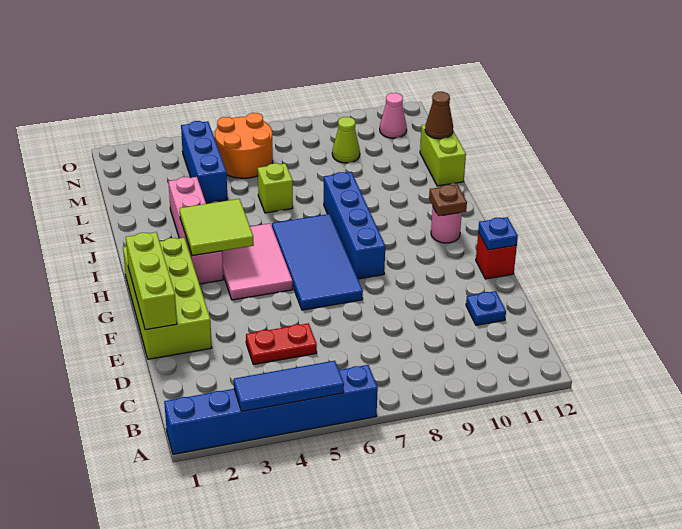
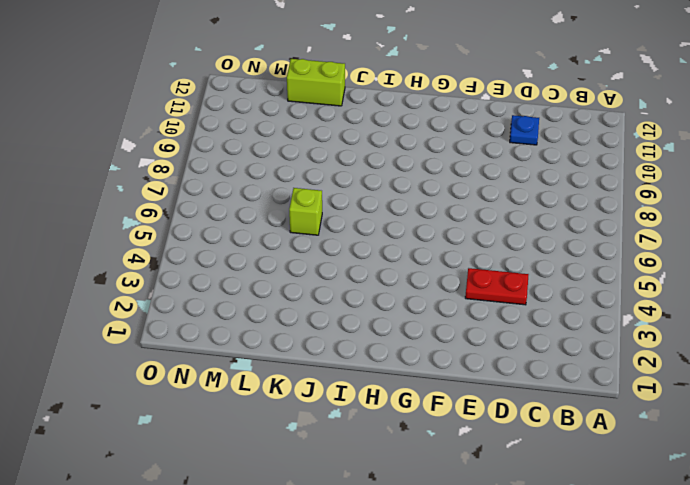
red 1x2 plate [465,268,529,305] -> red 1x2 plate turned to [246,323,317,365]
none -> blue 1x6 brick [164,365,378,454]
none -> lime 2x4 brick [123,238,212,359]
none -> blue 2x4 tile [272,214,363,310]

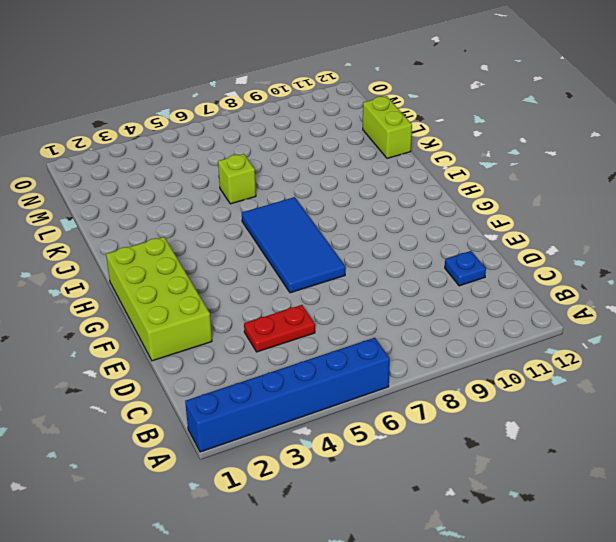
none -> red 1x1 brick [476,232,517,279]
none -> pink 2x3 tile [222,223,293,300]
none -> blue 1x4 brick [324,172,385,279]

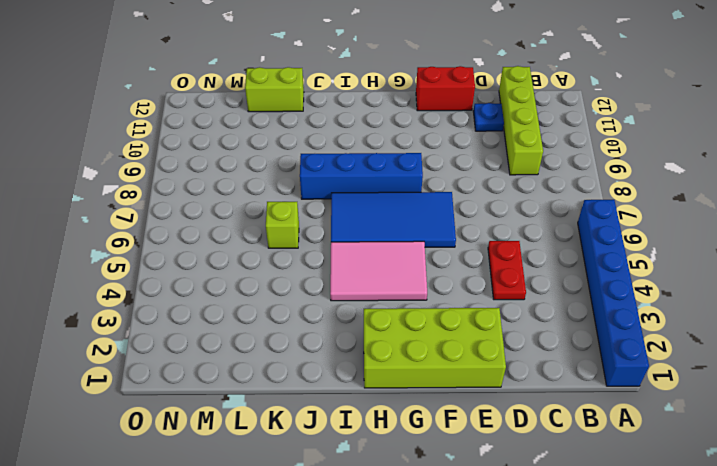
lime 1x4 brick [499,66,543,175] -> none
red 1x2 brick [416,66,475,111] -> red 1x1 brick [476,232,517,279]
none -> pink 1x4 brick [168,177,223,284]
none -> pink 1x1 round brick [431,208,462,243]
none -> blue 1x3 brick [181,121,228,203]

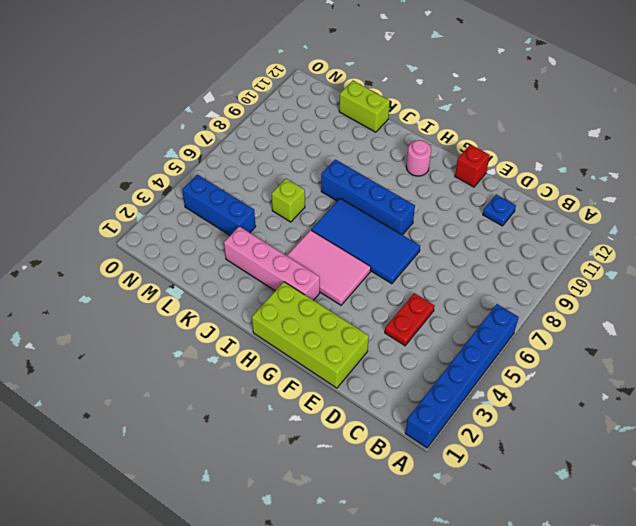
none -> orange 2x2 round brick [215,113,273,178]
none -> lime 1x1 cone [332,117,360,163]
none -> pink 1x1 cone [380,93,407,138]

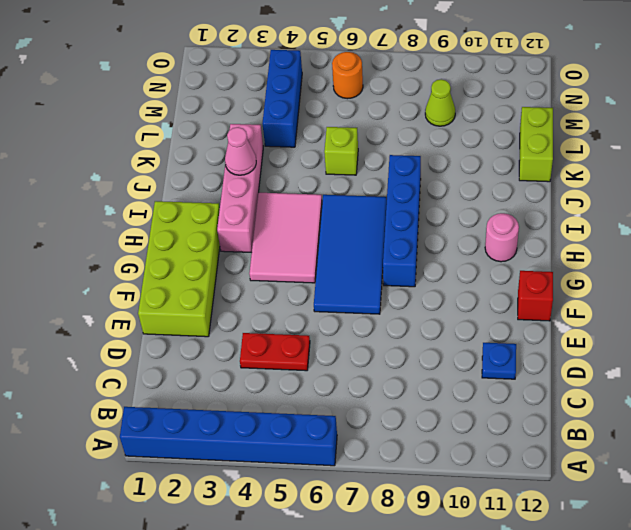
pink 1x1 cone [225,127,256,175] -> pink 1x1 cone moved to [380,93,407,138]
orange 1x1 round brick [332,52,363,99] -> orange 2x2 round brick [215,113,273,178]
none -> blue 1x3 tile [234,361,344,412]
none -> lime 1x3 brick [126,232,177,330]
none -> blue 1x1 plate [478,217,518,250]

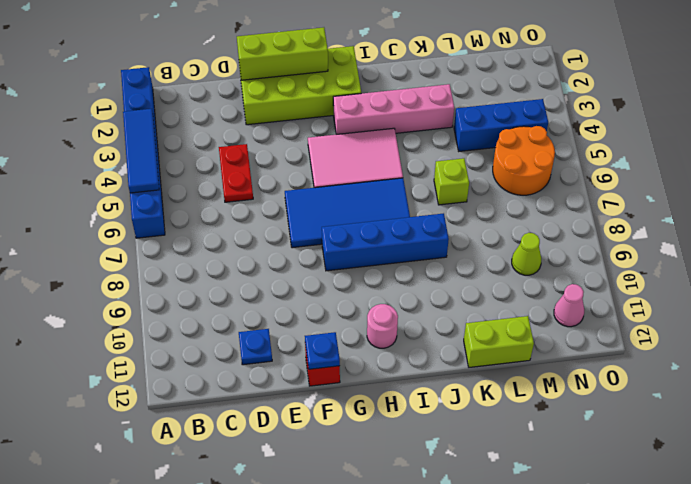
none -> lime 2x2 tile [180,199,254,256]
none -> brown 1x1 plate [429,185,467,216]
none -> brown 1x1 cone [425,92,453,139]

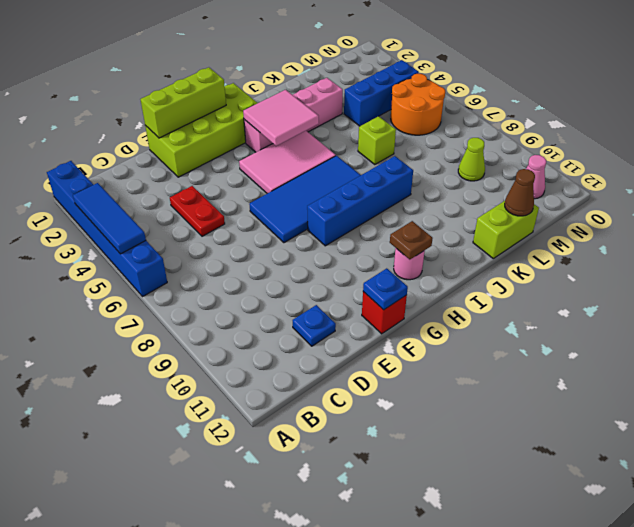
pink 2x2 tile [243,90,319,146] -> lime 2x2 tile [180,199,254,256]

